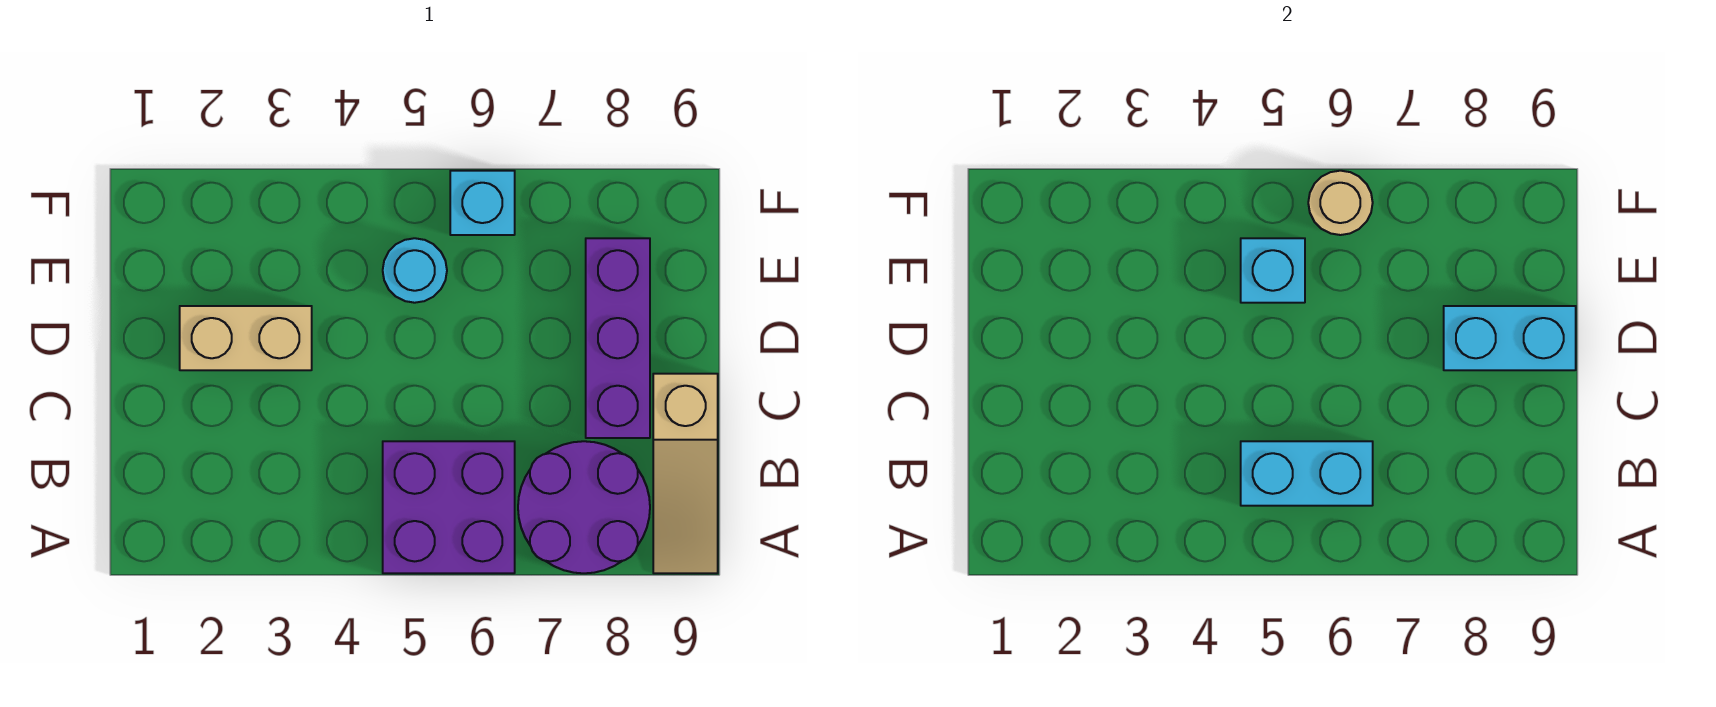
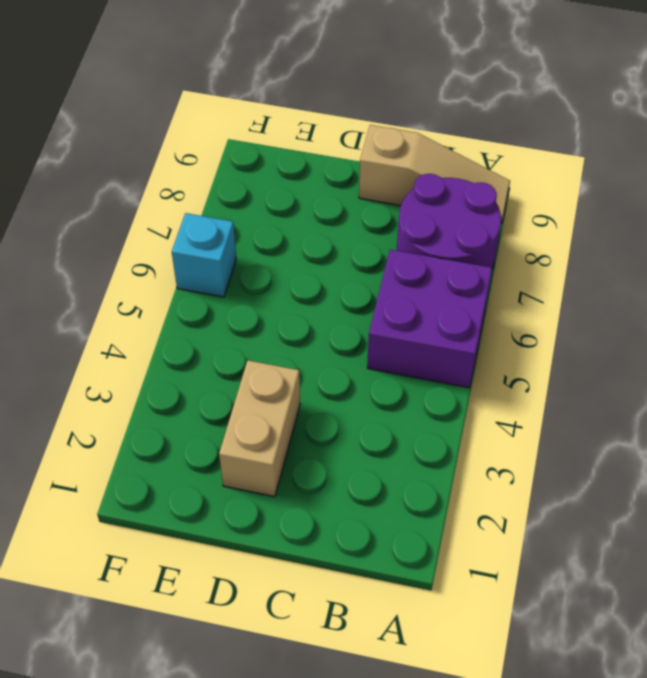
none -> purple 1x3 brick [586,238,650,438]
none -> cyan 1x1 round brick [383,238,447,303]

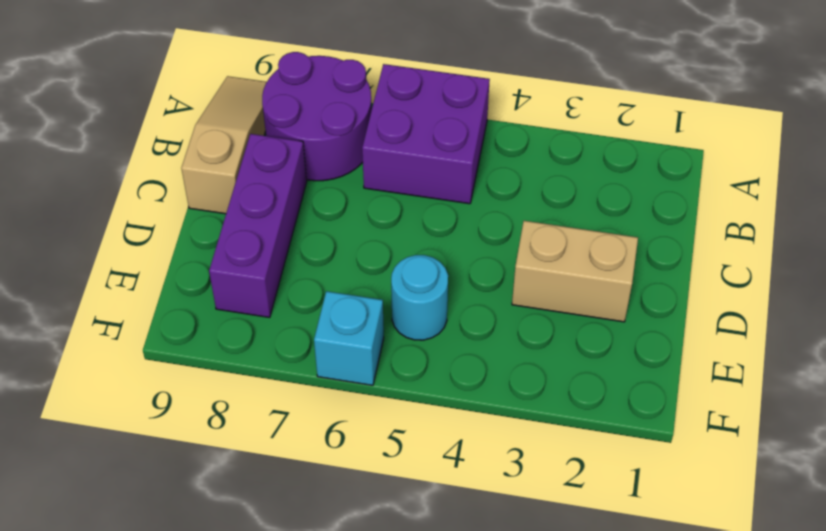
none -> cyan 1x2 brick [1241,441,1373,506]
none -> cyan 1x2 brick [1444,306,1576,370]

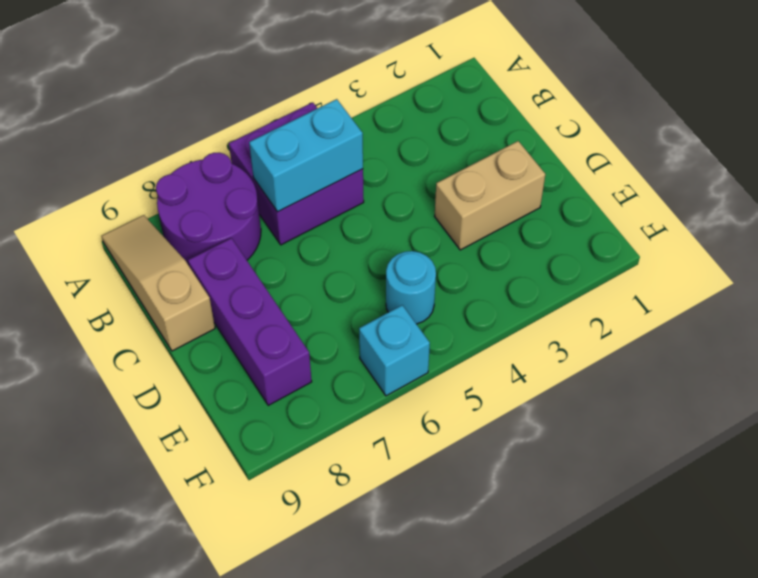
none -> cyan 1x2 brick [1444,306,1576,370]
none -> cyan 1x1 brick [1241,238,1305,303]

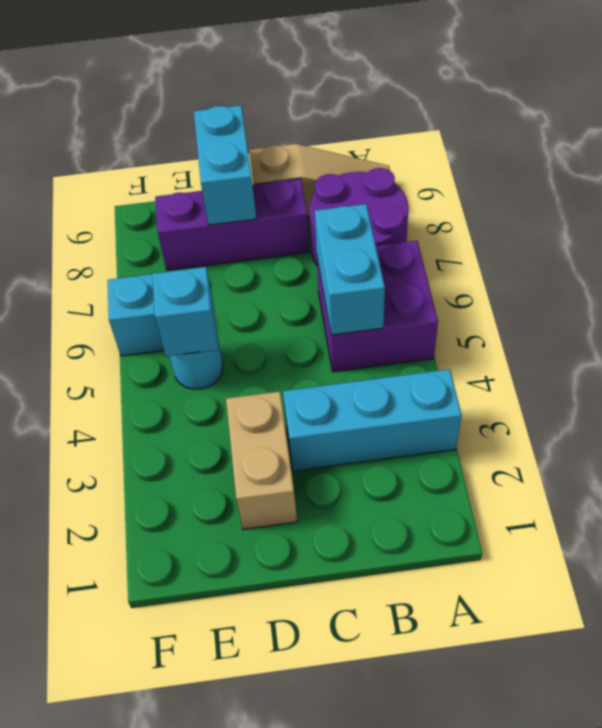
cyan 1x3 brick [283,369,462,471] -> none
none -> tan 1x1 round brick [1308,171,1373,235]

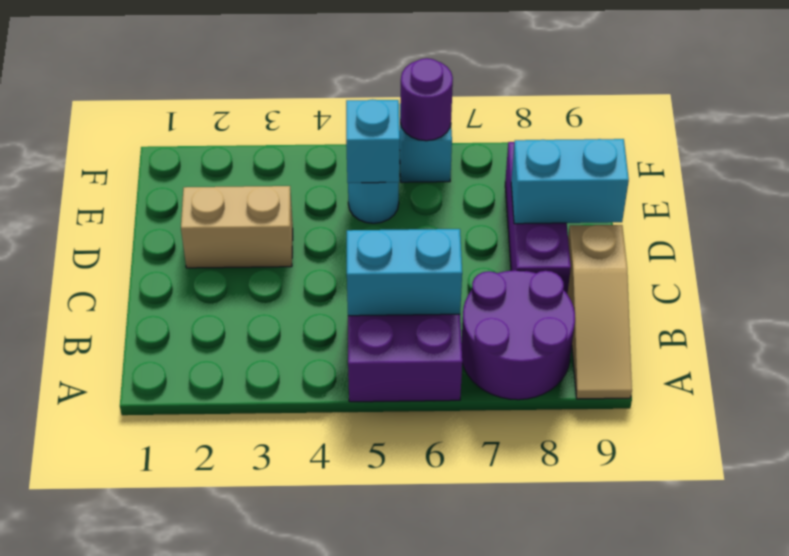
purple 1x1 round brick [400,58,453,141] -> tan 1x1 round brick [1308,171,1373,235]

